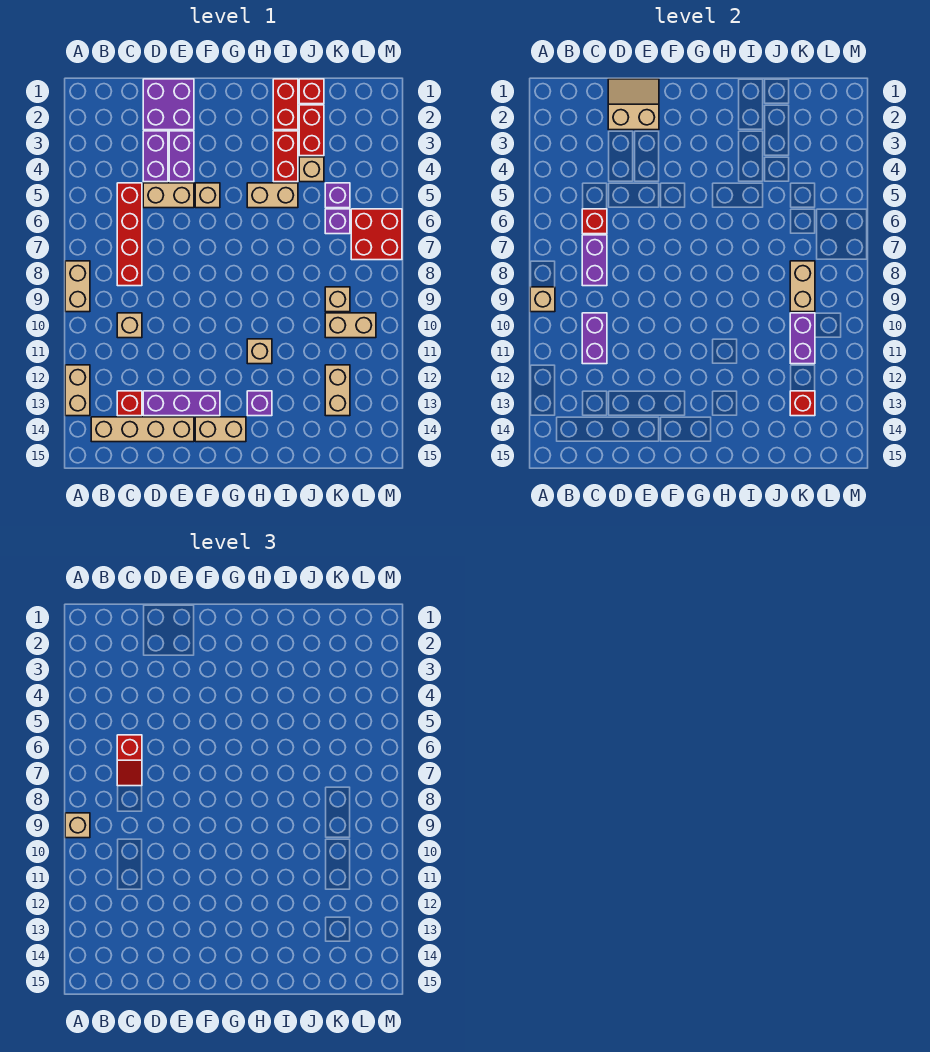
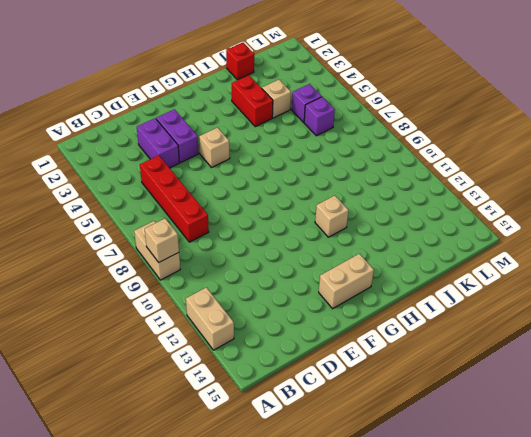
none -> tan 1x4 brick [91,417,194,442]
none -> tan 1x1 brick [117,313,142,338]
none -> red 1x1 brick [117,391,142,416]
none -> purple 2x2 brick [143,79,194,130]

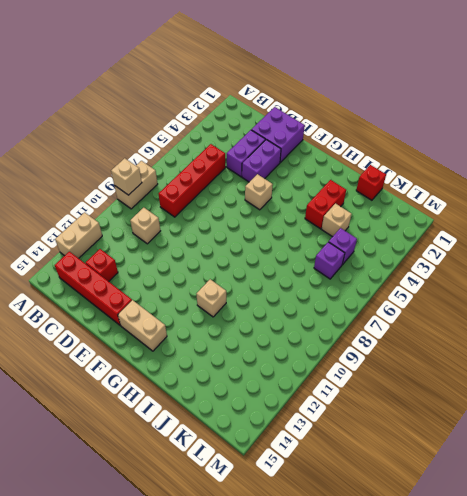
red 1x4 brick [55,252,132,325] -> tan 1x4 brick [91,417,194,442]
none -> tan 1x2 brick [143,183,194,208]
none -> purple 1x3 brick [143,391,220,416]
none -> tan 1x2 brick [247,183,298,208]
none -> purple 1x1 brick [247,391,272,416]

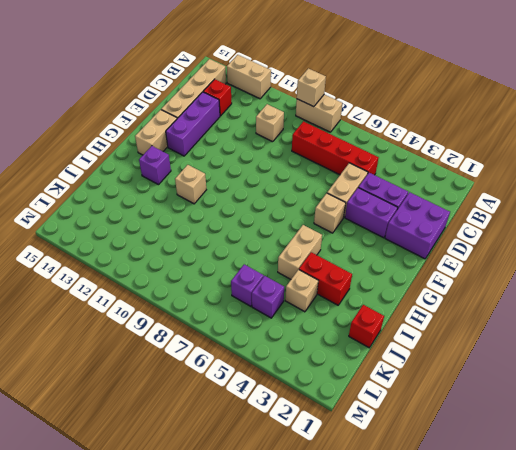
none -> red 1x2 brick [273,79,298,130]
none -> red 1x2 brick [299,105,324,156]
none -> tan 1x1 brick [325,287,350,312]
none -> tan 1x2 brick [325,313,376,338]

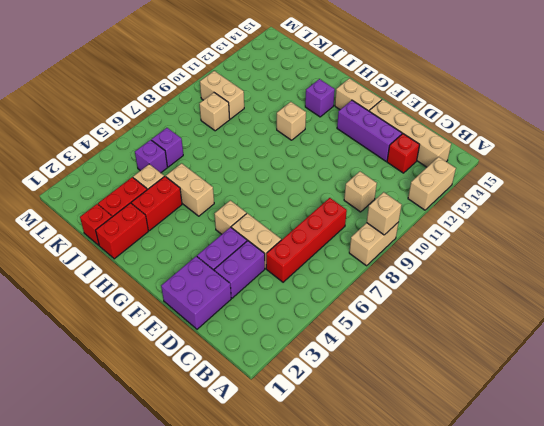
none -> tan 1x2 brick [325,365,350,416]
none -> red 2x2 brick [351,209,402,260]
none -> red 1x1 brick [582,209,607,234]
none -> purple 1x2 brick [582,235,607,286]

